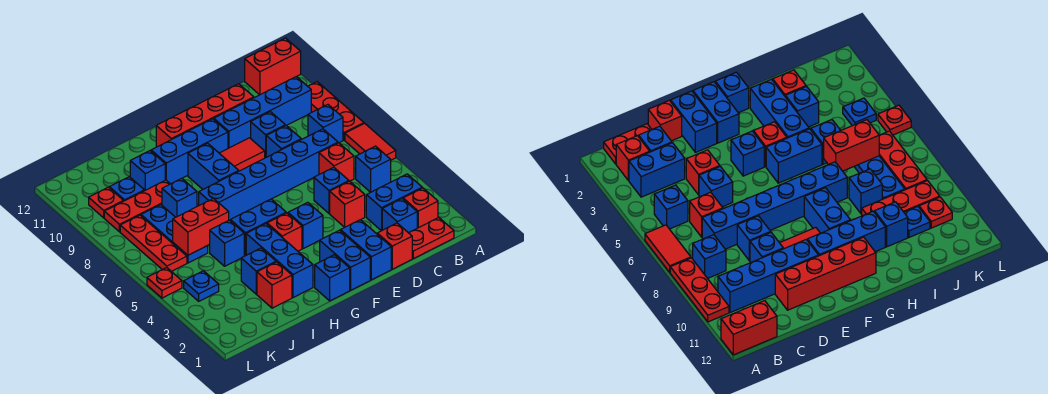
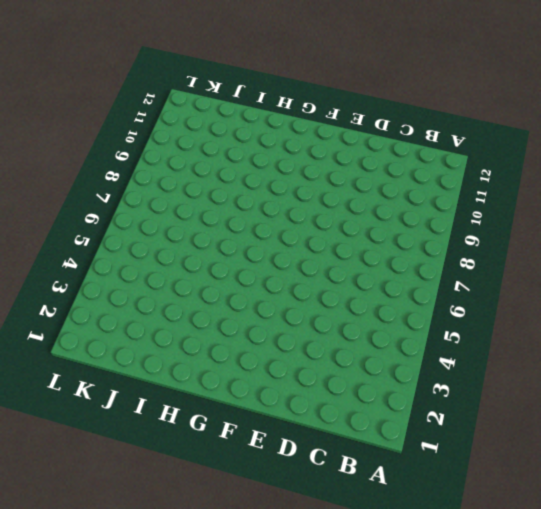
none -> red 1x2 tile [345,123,396,160]
none -> red 1x3 plate [308,82,364,140]
none -> red 1x2 brick [245,38,301,95]
none -> red 1x2 plate [409,218,454,259]

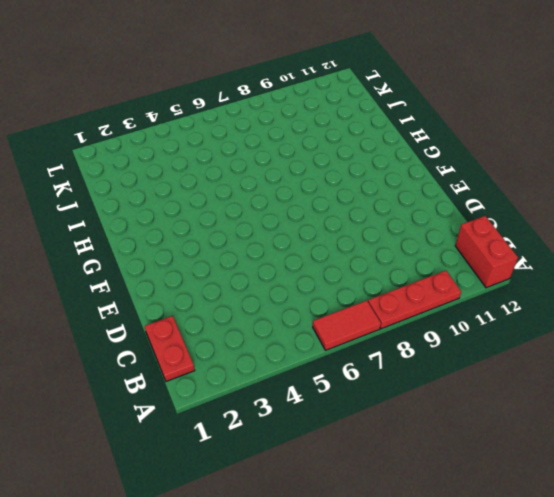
none -> red 1x1 brick [403,188,438,228]
none -> blue 1x2 brick [366,174,422,231]
none -> blue 1x1 brick [356,146,391,192]
none -> blue 1x1 brick [308,105,343,143]

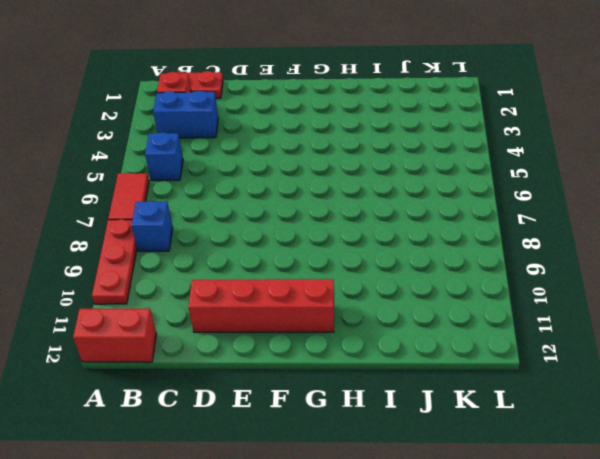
none -> blue 1x4 brick [214,77,311,148]
none -> blue 1x1 brick [382,199,417,233]
none -> red 1x1 brick [319,143,354,181]
none -> blue 1x6 brick [199,129,338,220]

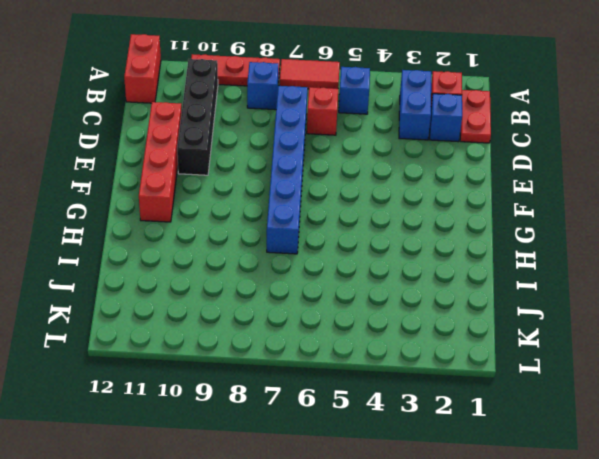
black 1x4 brick [177,59,218,175] -> blue 1x4 brick [214,77,311,148]
none -> red 1x1 brick [377,223,412,269]
none -> red 1x1 brick [330,181,365,227]
none -> blue 1x1 brick [314,167,349,213]
none -> blue 1x1 brick [266,126,301,157]

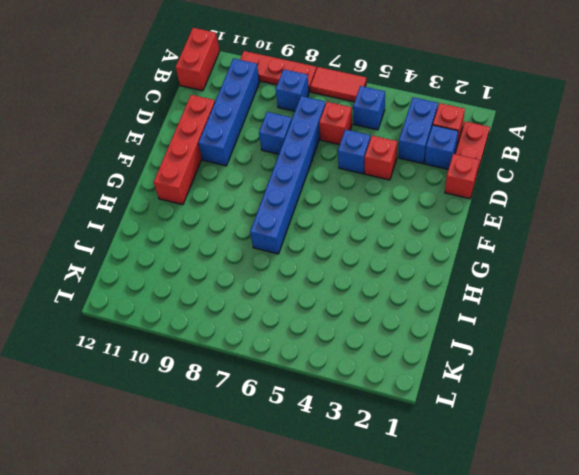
none -> blue 1x1 brick [251,112,285,158]
none -> blue 1x2 brick [341,220,391,280]
none -> red 1x2 tile [219,138,265,171]
none -> blue 1x2 brick [320,230,370,290]

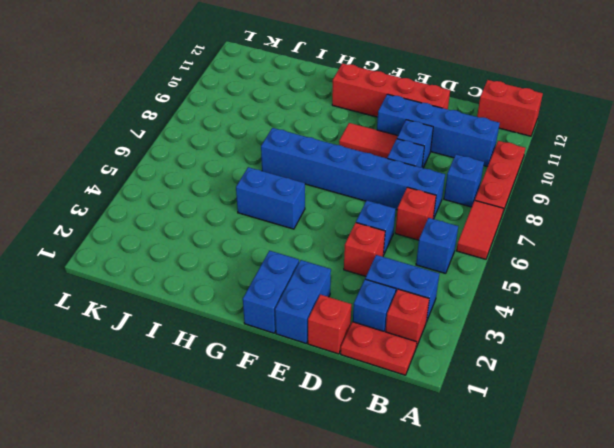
none -> blue 1x1 brick [288,202,323,249]
none -> blue 1x3 brick [151,119,228,184]
none -> blue 1x1 brick [315,255,350,301]
none -> red 1x1 brick [267,213,302,251]

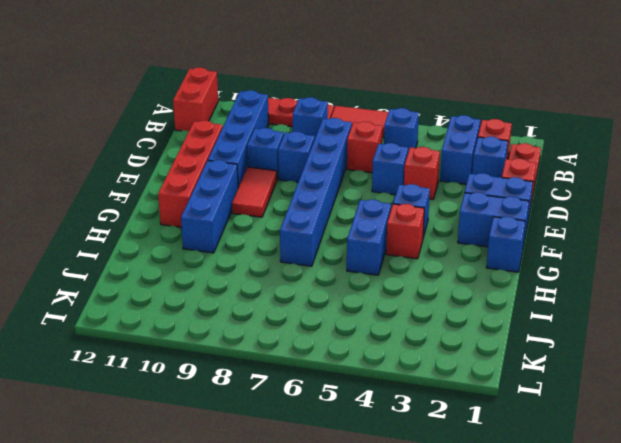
none -> blue 1x2 brick [188,143,239,189]
none -> blue 1x3 brick [246,224,313,298]
none -> red 1x1 brick [257,262,292,308]
none -> blue 1x1 brick [241,248,276,294]

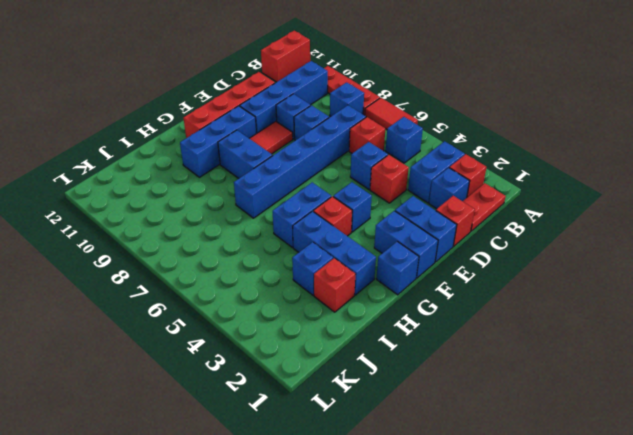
none -> blue 1x1 brick [210,220,244,266]
none -> blue 1x1 brick [162,178,197,217]
none -> red 1x3 plate [104,180,170,232]
none -> blue 1x1 brick [130,151,165,191]

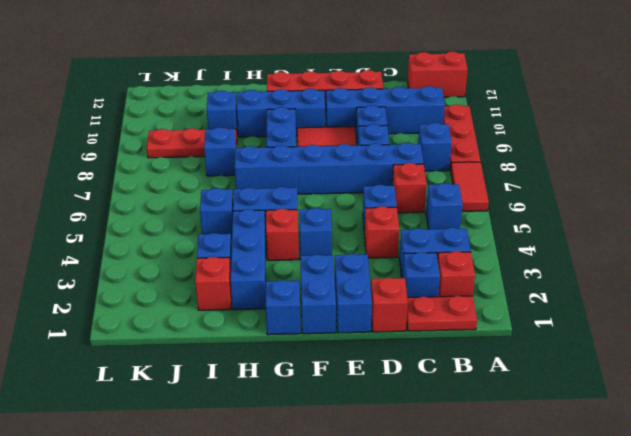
none -> blue 1x3 plate [141,205,208,263]
none -> blue 1x1 plate [109,177,144,201]
none -> blue 1x1 plate [184,271,219,301]
none -> red 1x3 plate [120,215,187,272]

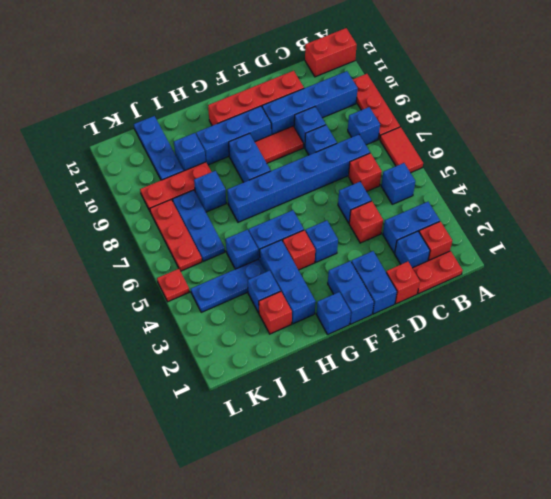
blue 1x3 plate [191,259,265,312] -> blue 1x1 plate [184,271,219,301]
blue 1x3 plate [134,116,183,180] -> blue 1x1 plate [109,177,144,201]
none -> red 1x1 plate [89,187,123,218]
none -> red 1x2 brick [173,198,229,255]

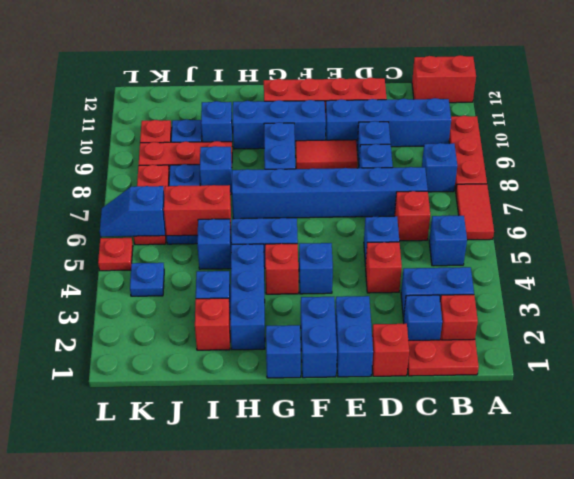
blue 1x2 slope [100,186,165,237] -> none

